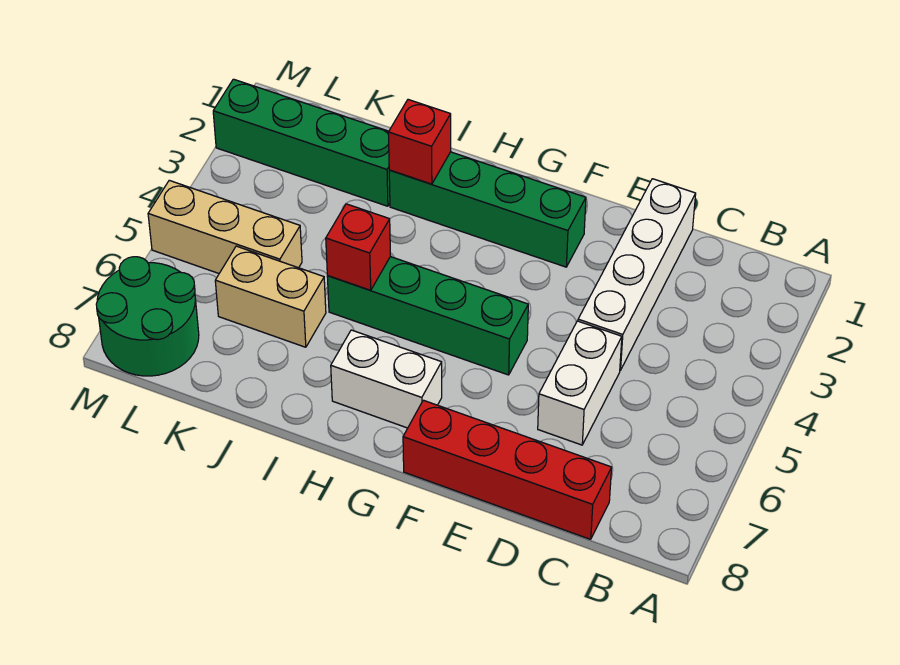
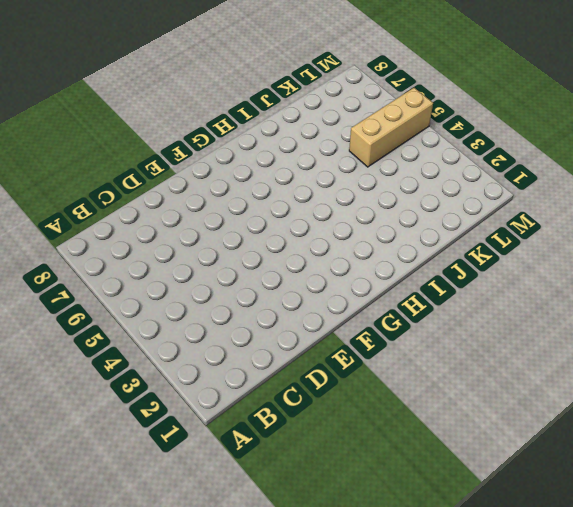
none -> red 1x4 brick [403,400,612,539]
none -> white 1x4 brick [578,179,696,370]
none -> white 1x2 brick [538,321,622,445]

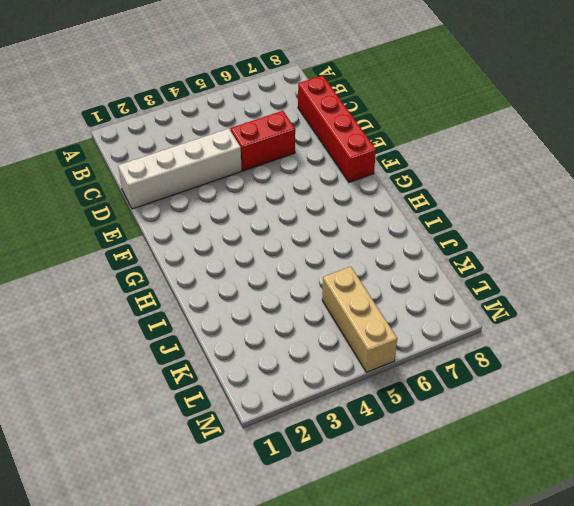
red 1x2 brick [230,111,295,171] -> white 1x2 brick [538,321,622,445]
none -> green 1x4 brick [389,152,586,267]
none -> green 1x4 brick [327,257,528,375]
none -> white 1x2 brick [331,330,442,428]

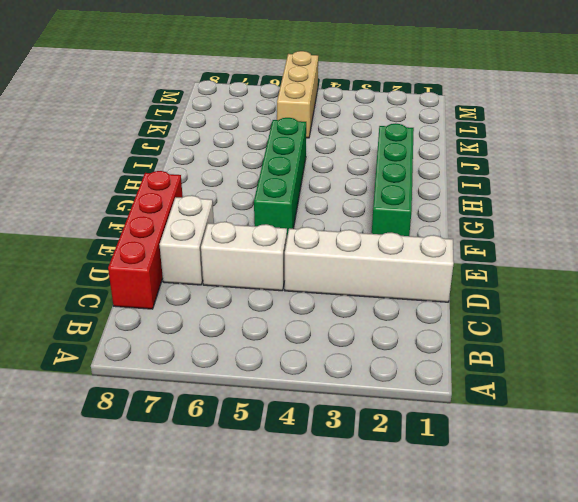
white 1x2 brick [159,195,214,285] -> white 1x2 brick moved to [331,330,442,428]
none -> green 1x4 brick [213,79,390,206]
none -> tan 1x2 brick [215,246,326,347]
none -> green 2x2 round brick [96,257,199,376]

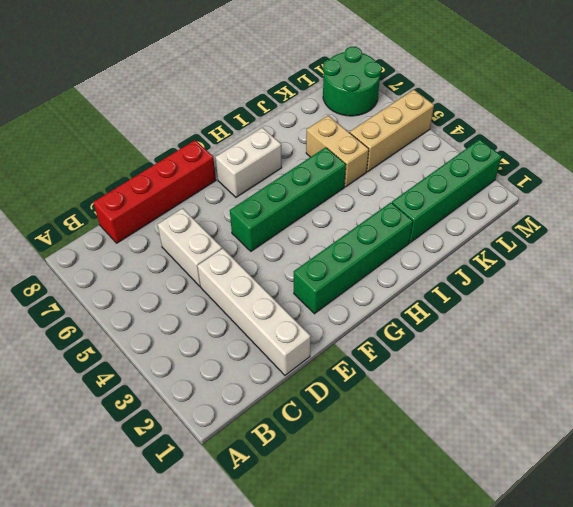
tan 1x2 brick [306,116,369,187] -> tan 1x2 brick turned to [215,246,326,347]
none -> red 1x1 brick [388,100,451,184]
none -> red 1x1 brick [326,204,391,290]

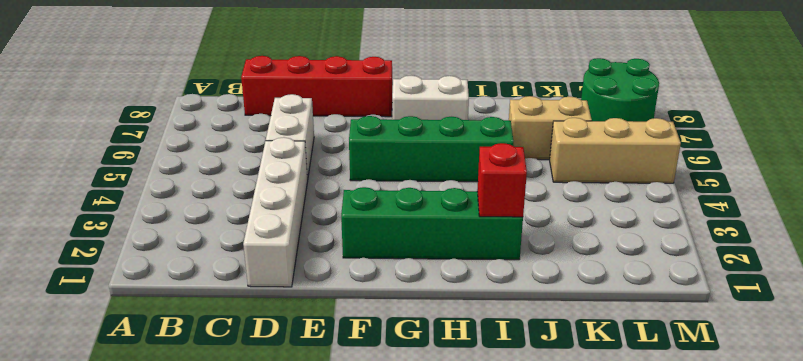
none -> green 1x4 brick [213,79,390,206]
none -> red 1x1 brick [326,204,391,290]

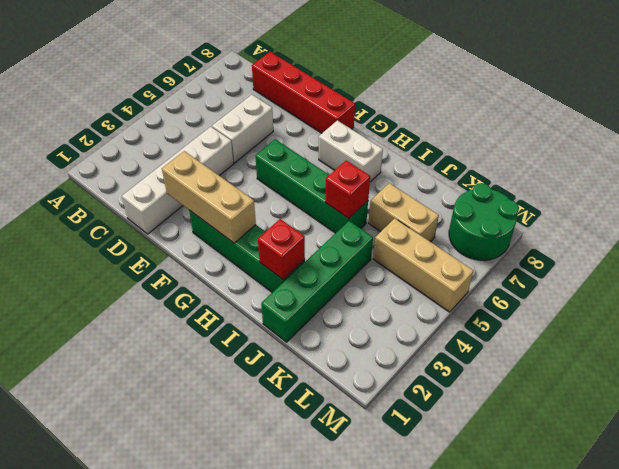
tan 1x3 brick [162,151,256,243] -> none
green 1x4 brick [261,221,373,342] -> green 1x4 brick turned to [213,79,390,206]

